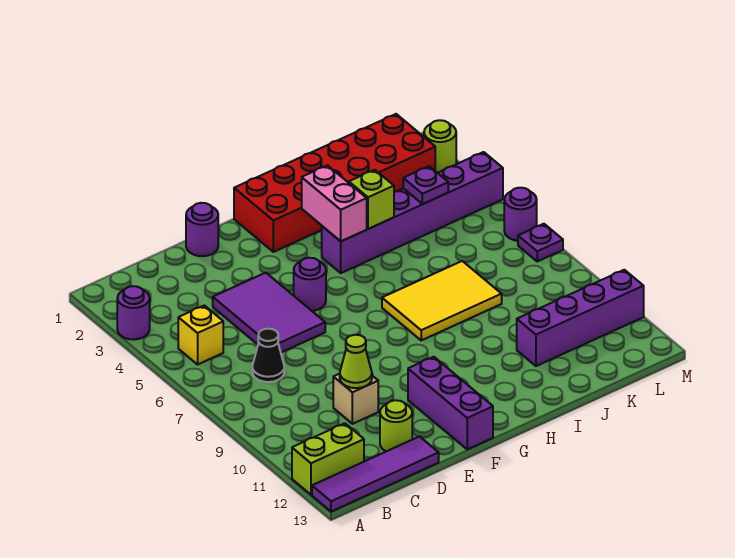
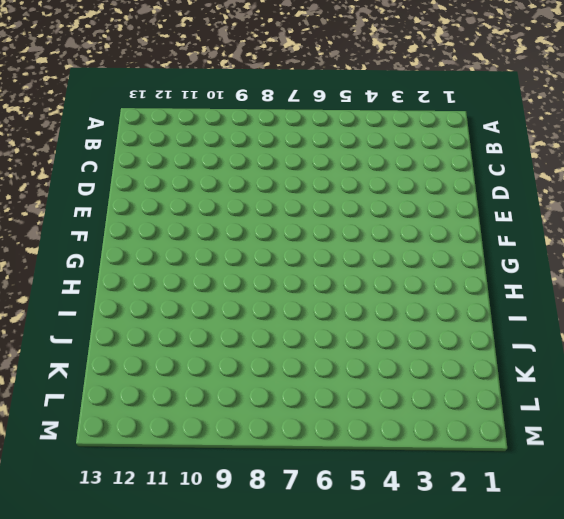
none -> purple 1x1 round brick [117,286,150,340]
none -> lime 1x2 brick [292,423,364,495]
none -> purple 1x4 tile [312,437,439,512]

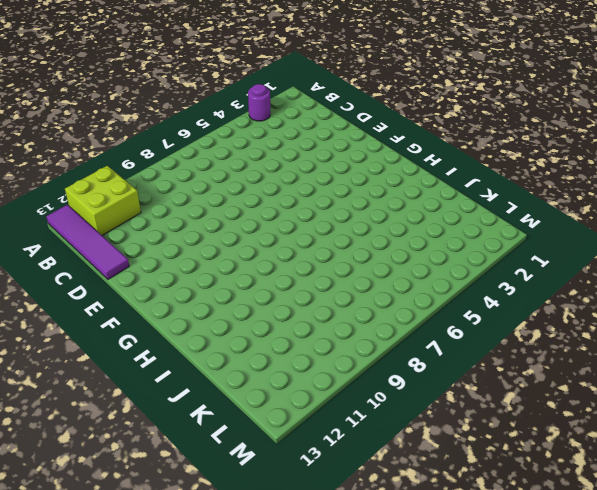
lime 2x2 brick [65,166,141,235] -> lime 1x2 brick [292,423,364,495]
none -> yellow 1x1 brick [178,305,223,364]
none -> black 1x1 cone [252,329,284,382]
none -> purple 2x3 tile [213,273,325,352]

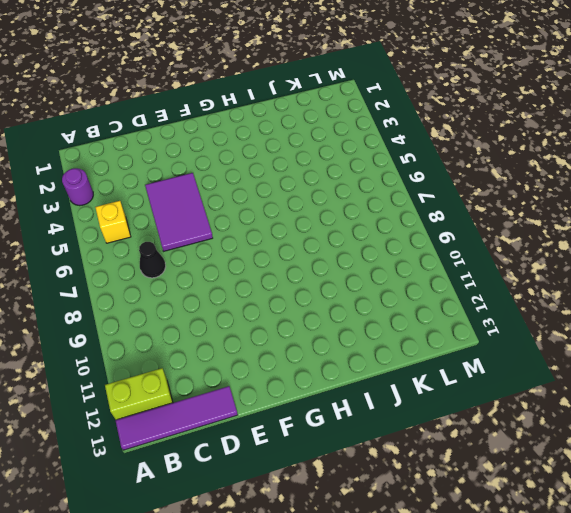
none -> tan 1x1 brick [333,374,378,424]
none -> lime 1x1 round brick [380,400,412,451]
none -> purple 1x1 round brick [186,203,218,256]

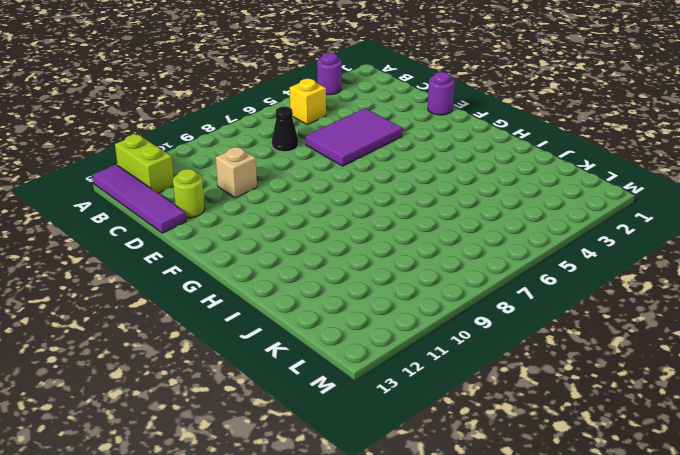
none -> purple 1x1 round brick [294,258,326,311]
none -> purple 1x3 brick [408,357,493,449]
none -> red 2x6 brick [234,114,435,252]

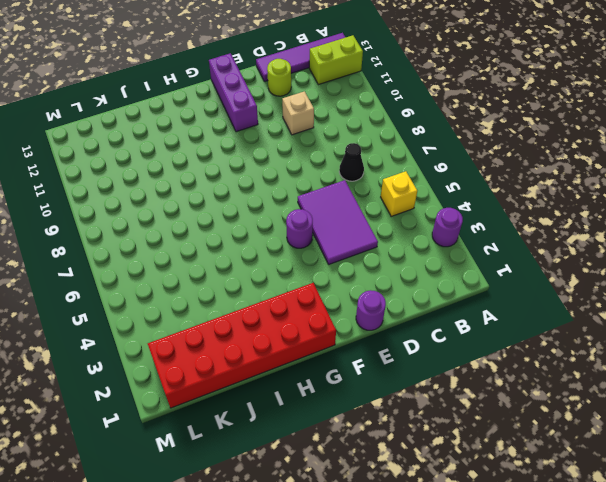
none -> purple 1x6 brick [322,152,503,273]
none -> yellow 2x3 tile [382,261,502,340]
none -> purple 1x4 brick [517,270,644,366]

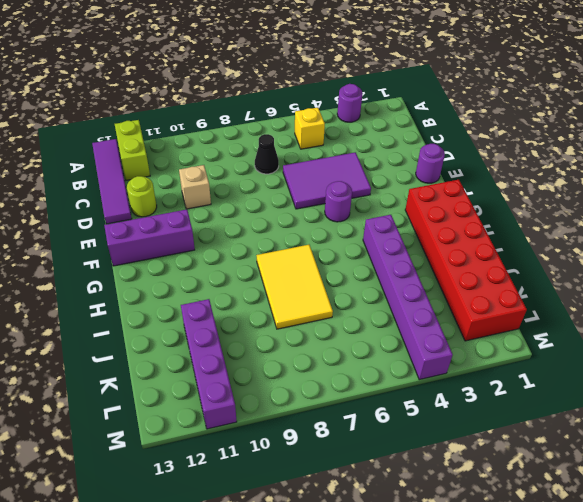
none -> lime 1x1 round brick [424,120,456,173]
none -> purple 1x1 round brick [504,188,537,241]
none -> purple 1x1 plate [518,224,563,261]

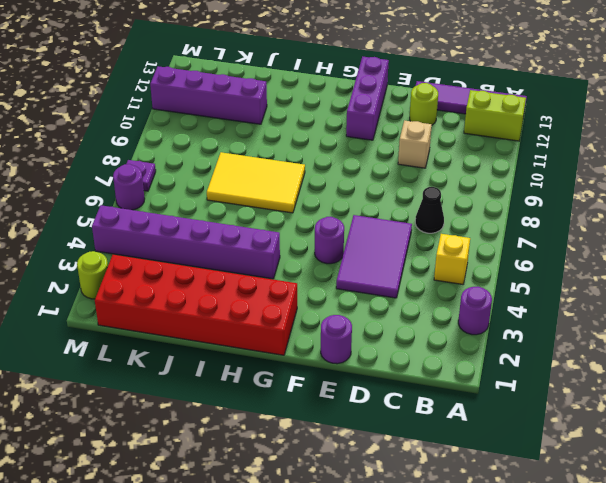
none -> lime 1x1 cone [340,335,372,388]
none -> pink 1x2 brick [302,165,367,241]
none -> lime 1x1 brick [349,170,394,229]

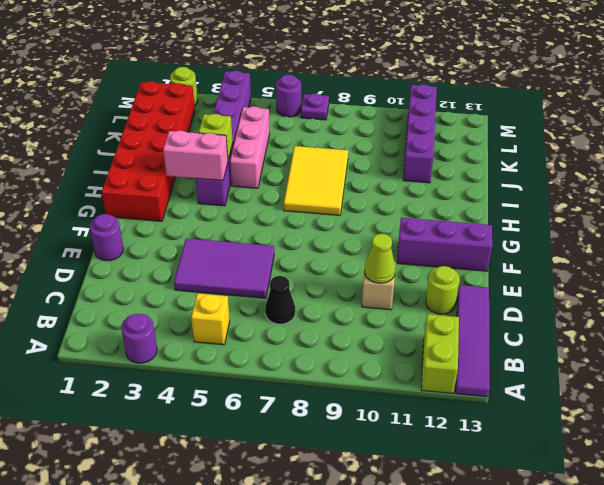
pink 1x3 brick [230,106,270,188] -> none
none -> purple 1x1 round brick [294,258,326,311]
none -> purple 1x1 plate [403,166,448,204]

